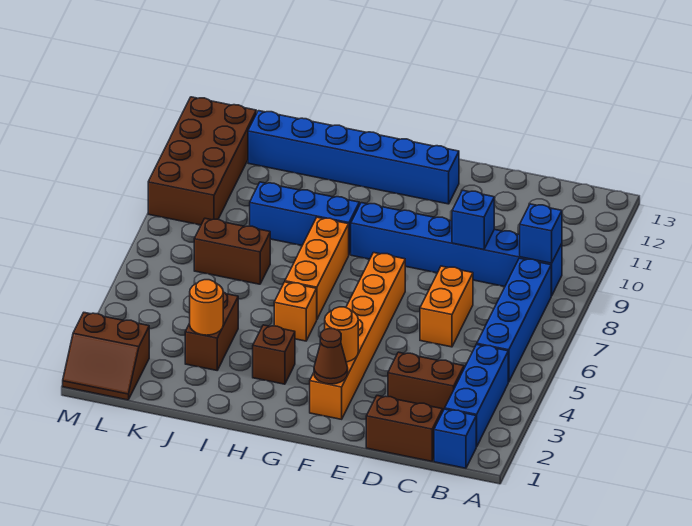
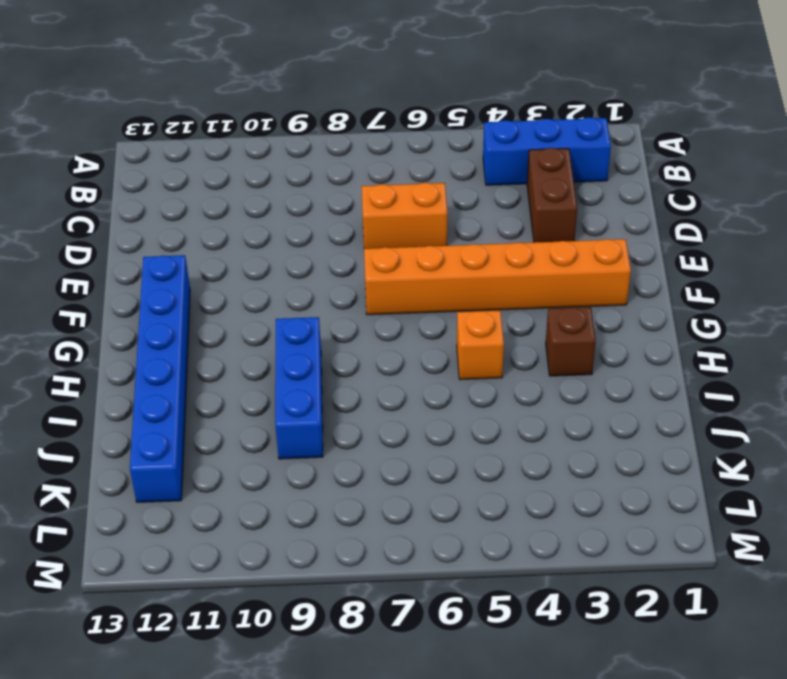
none -> blue 1x1 brick [434,409,476,468]
none -> blue 1x4 brick [477,258,551,382]
none -> blue 1x6 brick [351,203,562,296]

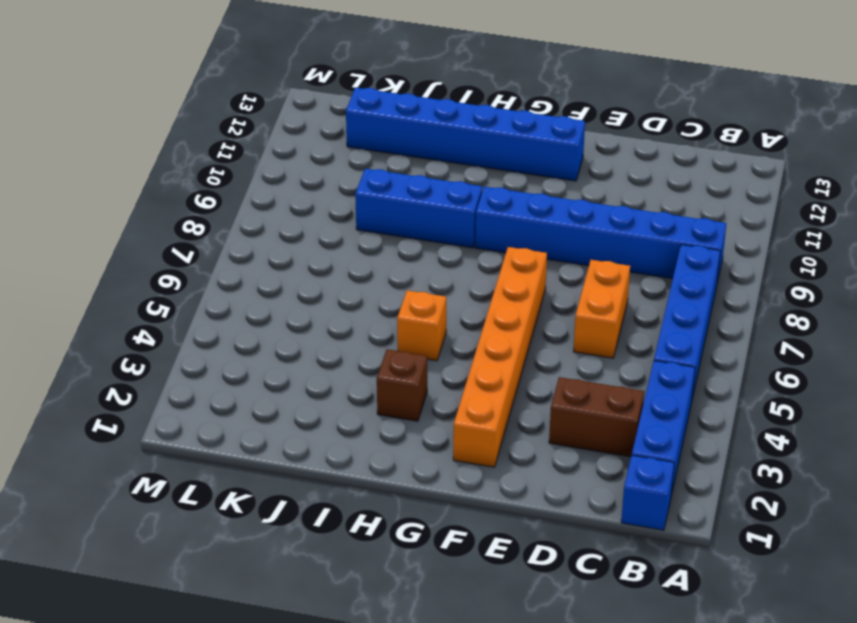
none -> brown 1x2 brick [366,396,443,461]
none -> orange 1x3 brick [285,217,349,319]
none -> brown 1x2 brick [185,292,238,370]

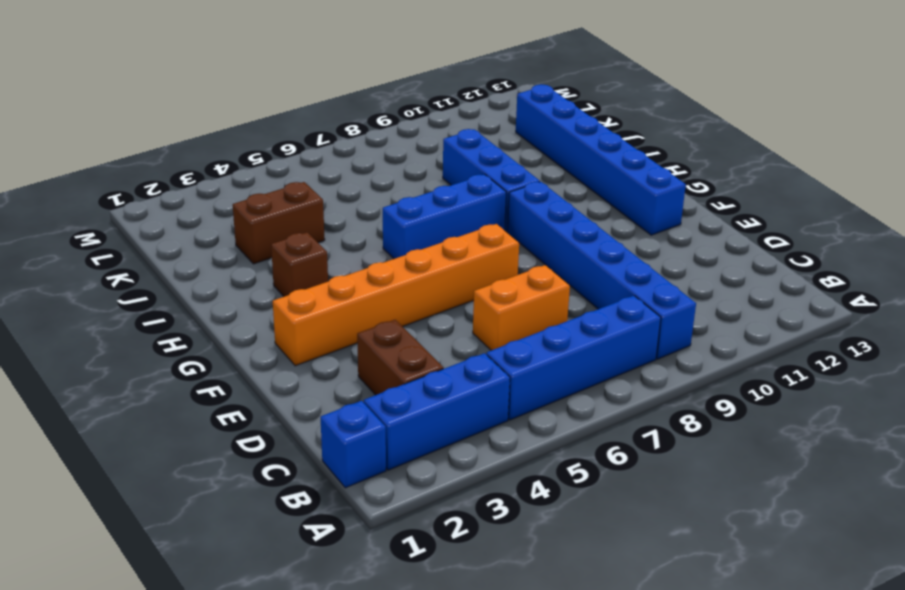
blue 1x3 brick [383,174,506,259] -> orange 1x3 brick [285,217,349,319]
none -> brown 1x2 brick [366,396,443,461]
none -> orange 1x1 brick [274,282,317,341]
none -> brown 1x2 brick [194,218,270,284]

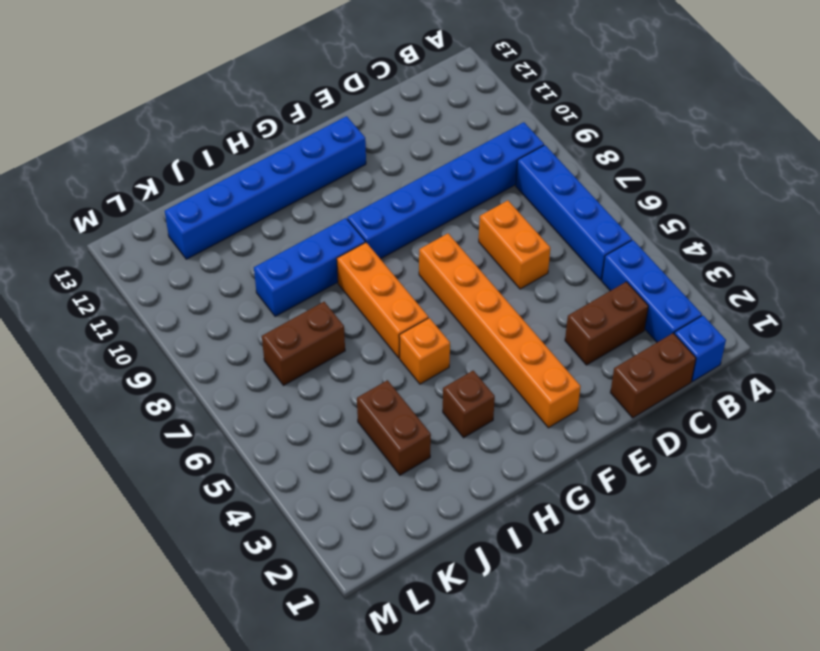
none -> brown 2x2 slope [63,313,149,400]
none -> brown 2x4 brick [148,97,256,225]
none -> blue 1x1 brick [520,204,562,263]

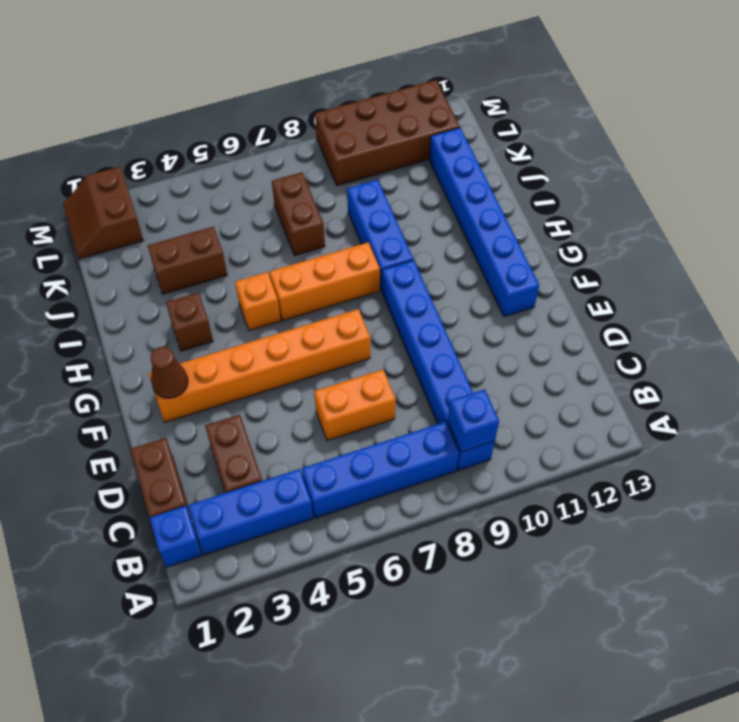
none -> blue 1x1 brick [452,190,494,250]
none -> orange 1x1 round brick [325,307,358,362]
none -> orange 1x1 round brick [190,280,223,335]

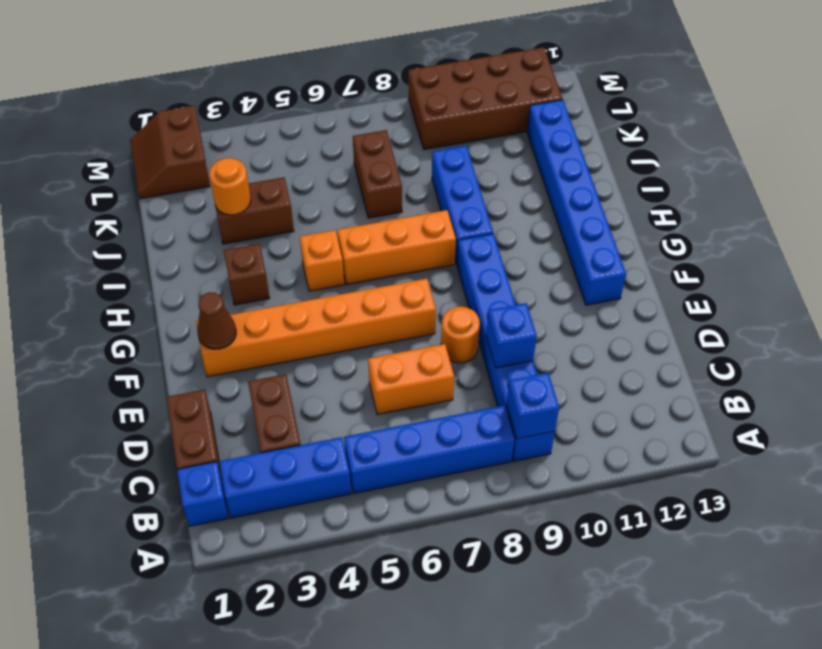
orange 1x1 round brick [441,307,480,363] -> orange 1x1 round brick moved to [325,307,358,362]

